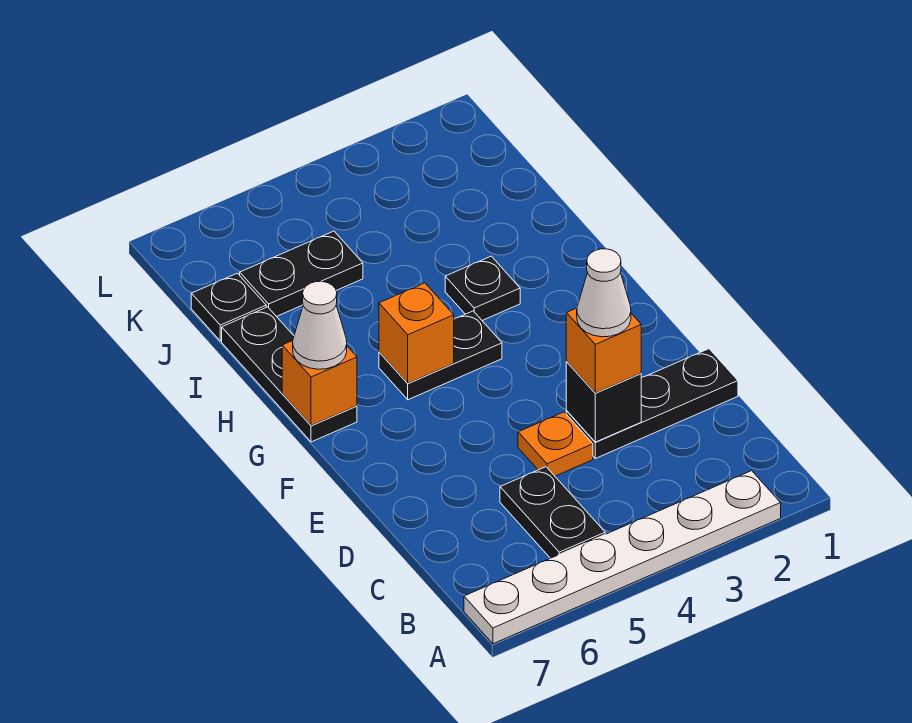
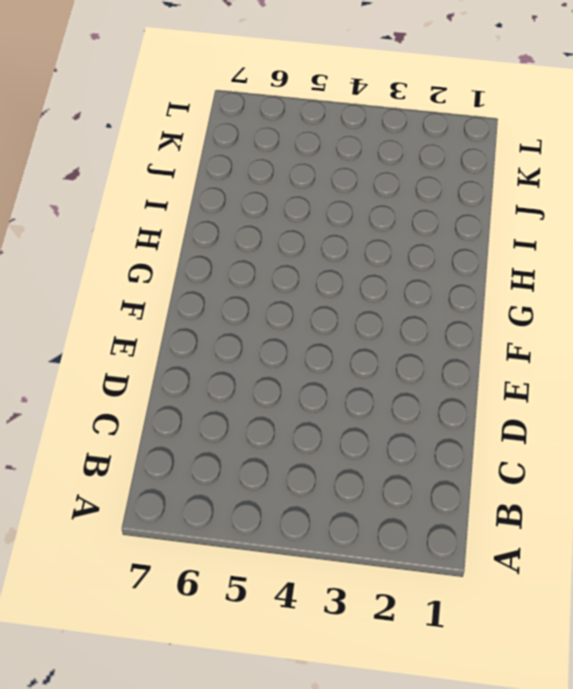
none -> white 1x6 plate [464,471,781,644]
none -> black 1x2 plate [500,467,605,558]
none -> black 1x3 plate [566,349,738,458]

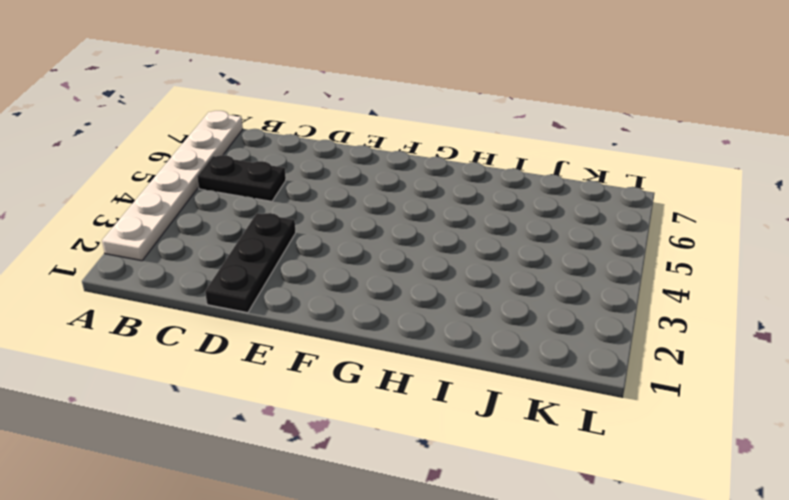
none -> orange 1x1 plate [518,412,593,476]
none -> black 1x2 plate [379,311,502,400]
none -> black 1x3 plate [222,307,357,442]

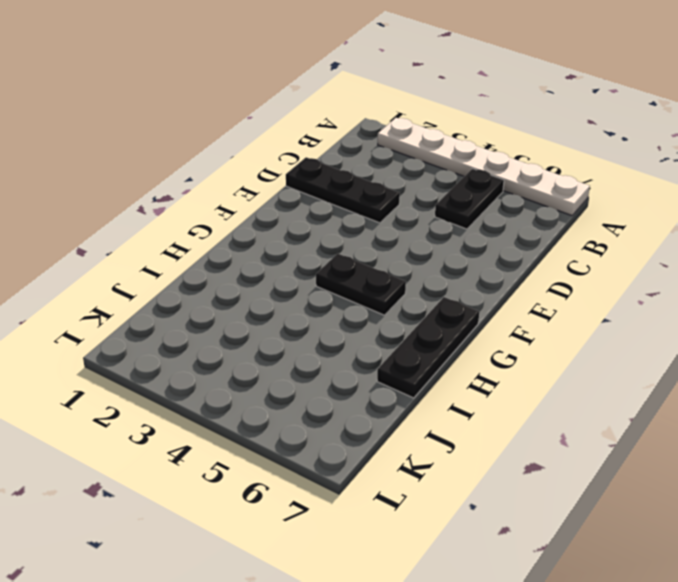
none -> orange 1x1 plate [518,412,593,476]
none -> black 1x1 plate [445,256,520,320]
none -> black 1x2 plate [240,231,363,317]

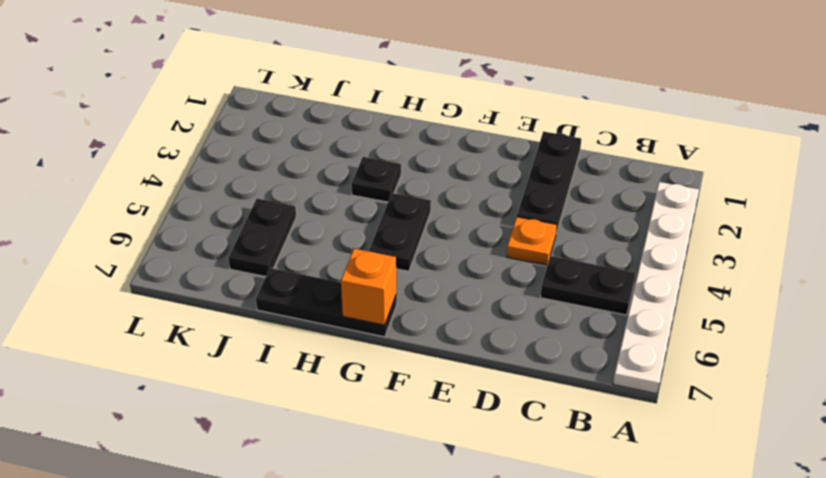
none -> black 1x1 plate [191,273,266,341]
none -> black 1x1 brick [566,362,641,442]
none -> orange 1x1 brick [379,283,454,383]

